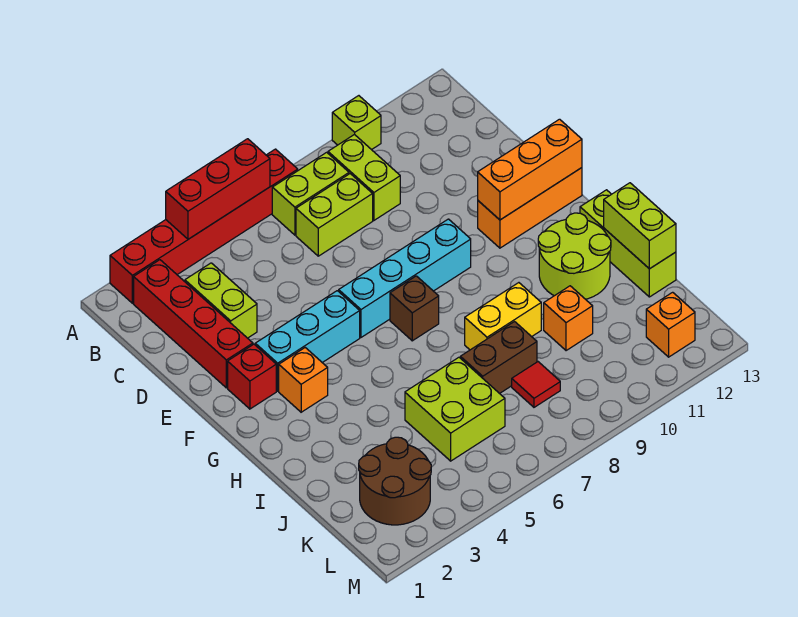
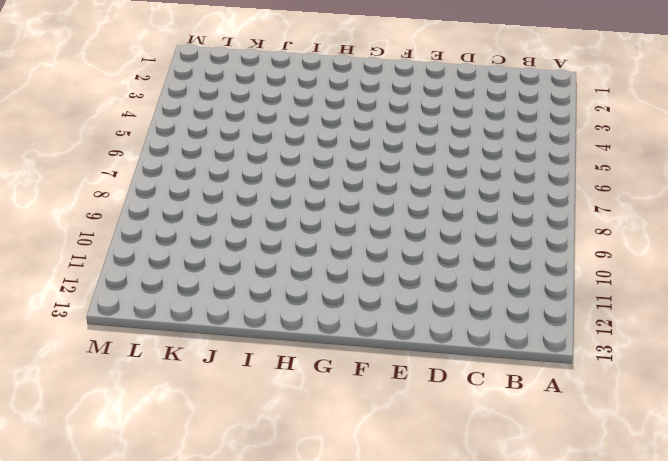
none -> red 1x6 brick [110,149,298,303]
none -> lime 1x1 brick [332,96,381,150]
none -> red 1x4 brick [134,260,253,388]

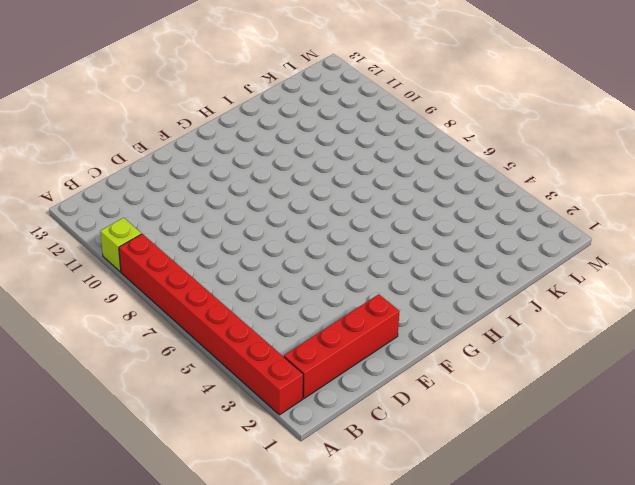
red 1x8 brick [119,234,303,415] -> red 1x6 brick [110,149,298,303]
none -> lime 1x2 brick [272,152,349,235]
none -> lime 1x2 brick [328,134,400,220]
none -> lime 1x2 brick [185,263,257,338]

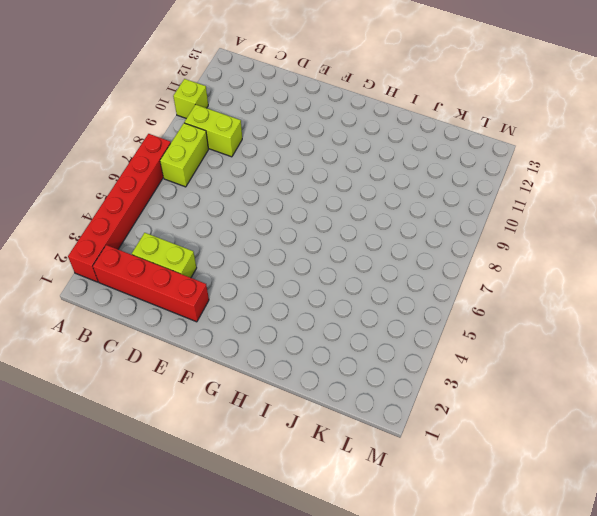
none -> lime 1x2 brick [296,174,373,256]
none -> red 1x1 brick [228,344,276,409]
none -> cyan 1x3 brick [255,291,360,391]

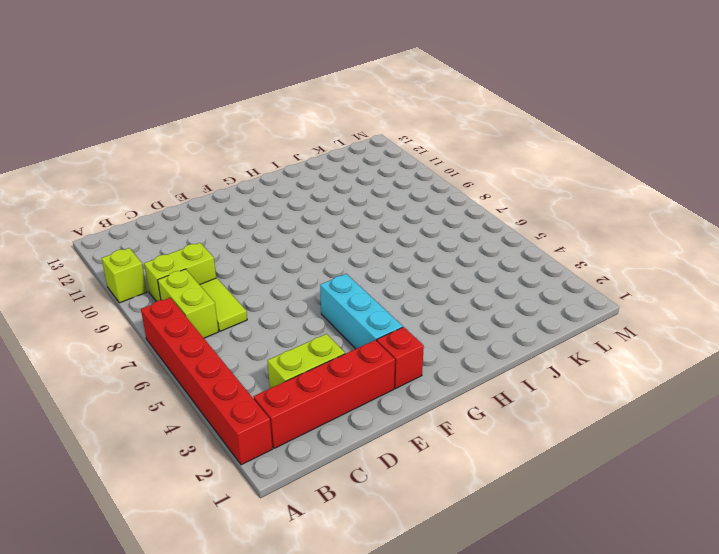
lime 1x2 tile [200,278,247,331] -> lime 1x2 brick [296,174,373,256]
none -> cyan 1x4 brick [339,219,471,337]
none -> orange 1x3 brick [478,168,582,248]
none -> orange 1x1 brick [279,348,328,412]

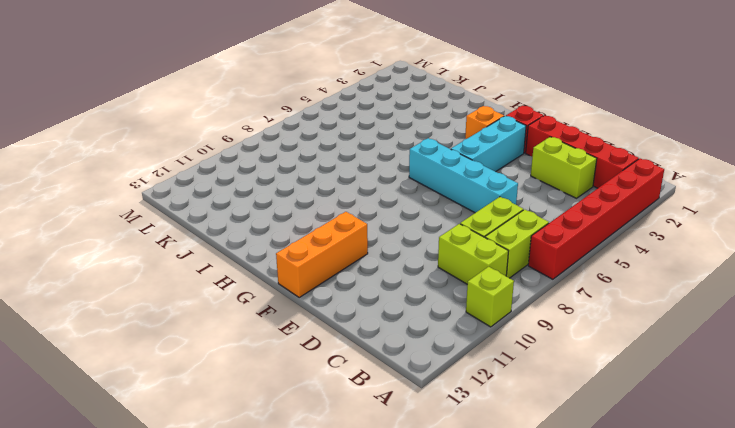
cyan 1x4 brick [409,138,518,213] -> cyan 1x4 brick turned to [339,219,471,337]
none -> brown 1x1 brick [390,276,439,341]
none -> lime 2x2 round brick [538,213,611,299]
none -> lime 1x3 brick [580,190,676,297]

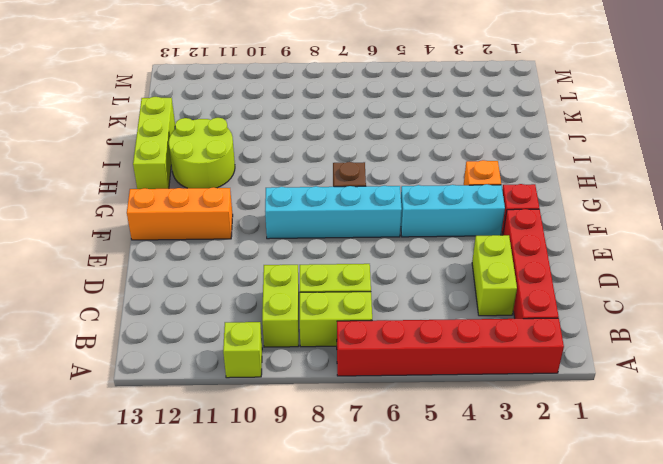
none -> yellow 1x2 brick [465,283,541,350]
none -> lime 2x2 brick [405,357,505,461]
none -> brown 1x2 brick [460,322,537,394]

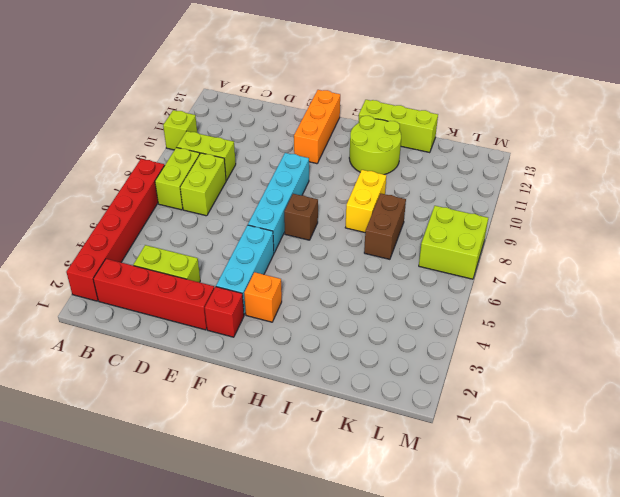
lime 2x2 brick [419,206,488,279] -> lime 2x2 brick moved to [405,357,505,461]
none -> orange 1x1 brick [544,286,593,351]
none -> brown 2x2 round brick [359,437,431,525]
none -> red 1x1 tile [512,362,560,407]

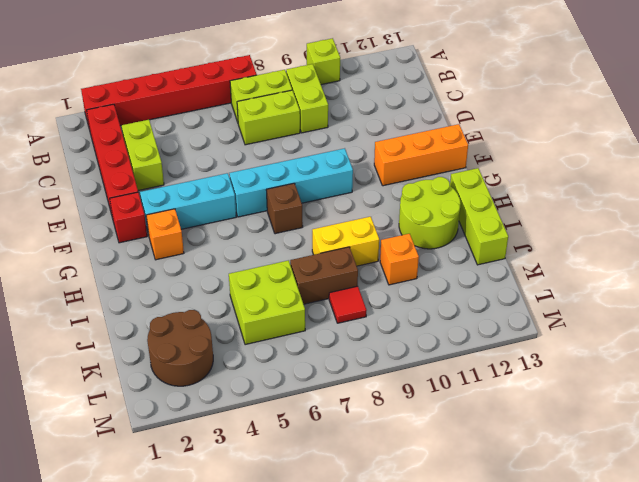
none -> orange 1x1 brick [646,292,695,357]
none -> red 1x3 brick [166,139,270,239]
none -> orange 1x3 brick [478,119,582,220]

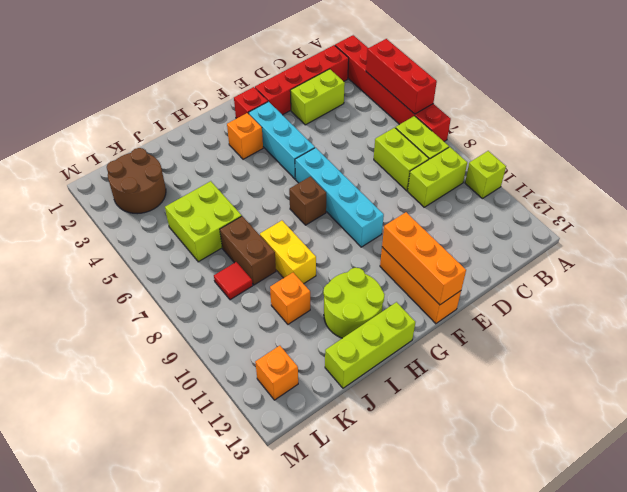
none -> lime 1x2 brick [604,183,676,269]

